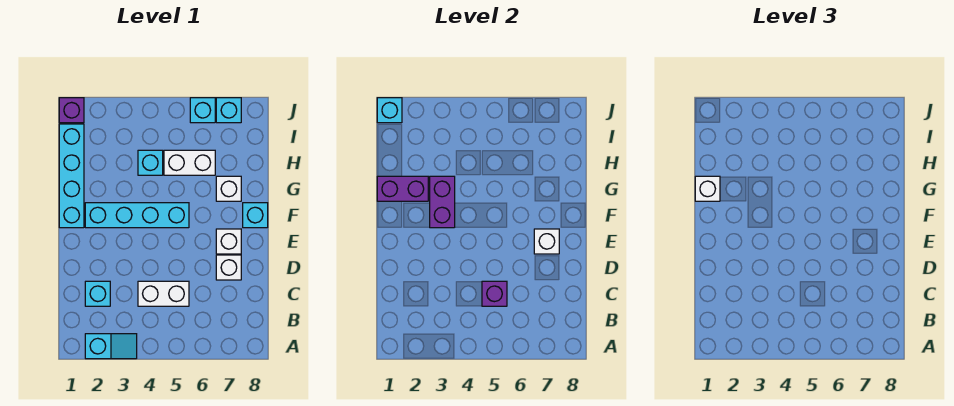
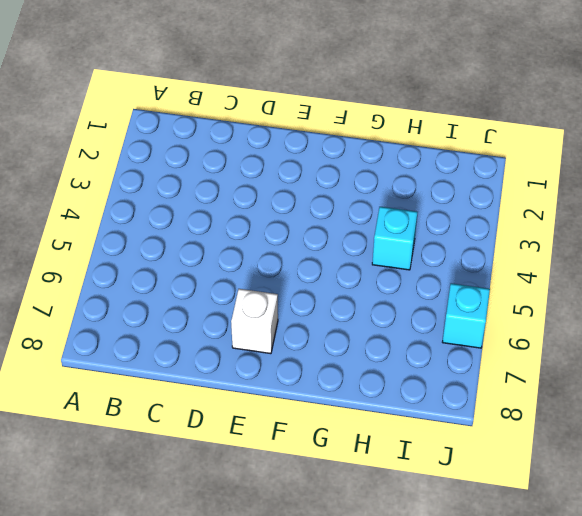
none -> cyan 1x2 slope [85,334,137,359]
none -> cyan 1x1 brick [85,281,110,306]
none -> white 1x2 brick [138,281,189,306]

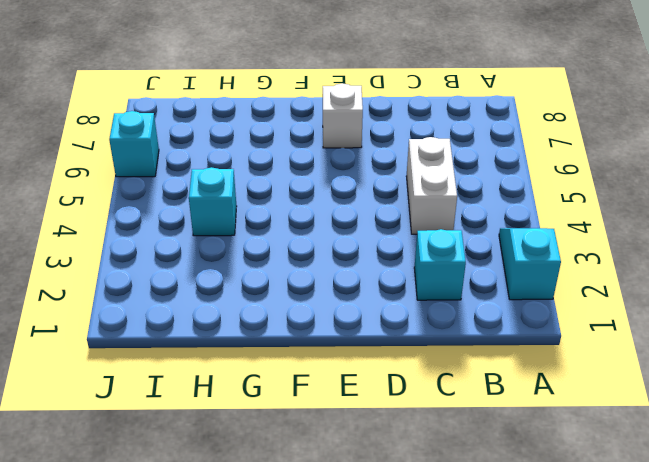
none -> white 1x1 brick [216,255,241,280]
none -> cyan 1x4 brick [59,124,84,228]
none -> cyan 1x4 brick [85,203,189,228]

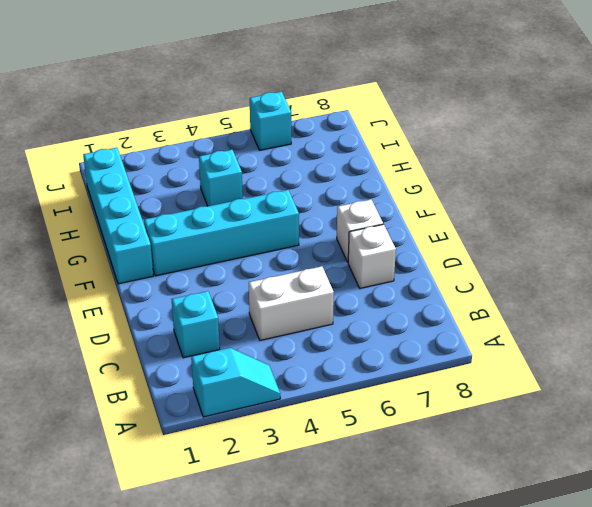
none -> cyan 1x1 brick [243,203,268,228]
none -> white 1x1 brick [216,176,241,201]
none -> white 1x2 brick [164,150,215,175]

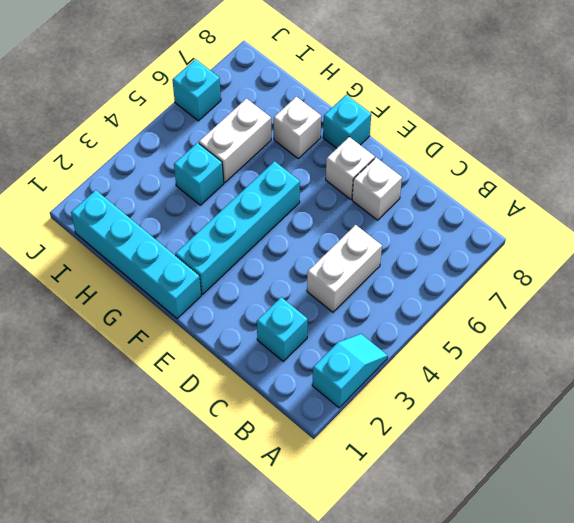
none -> purple 1x1 brick [59,98,84,123]
none -> cyan 1x1 brick [216,98,241,123]
none -> purple 1x1 brick [482,281,507,306]

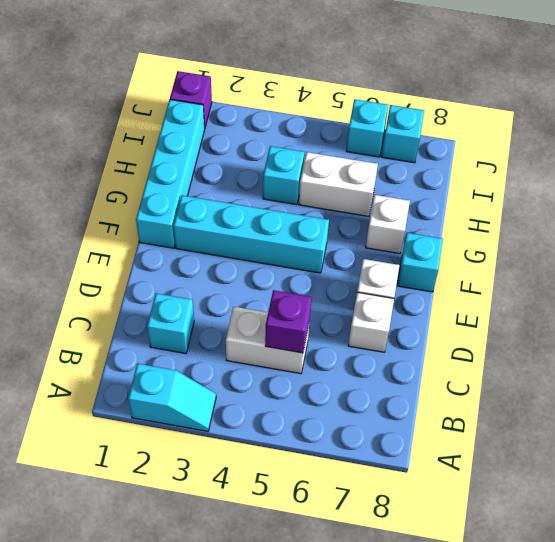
none -> white 1x1 brick [534,229,559,254]
none -> purple 1x2 brick [430,176,455,228]
none -> purple 1x2 brick [377,176,428,201]

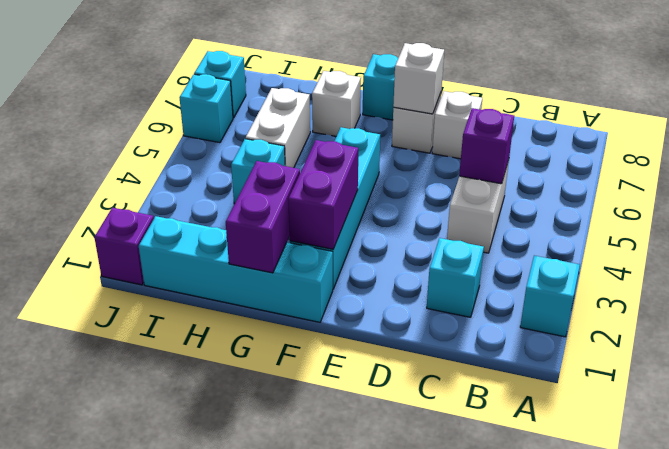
purple 1x2 brick [288,140,358,249] -> purple 1x2 brick turned to [430,176,455,228]
none -> cyan 1x1 brick [377,98,402,123]
none -> white 1x1 brick [695,176,720,201]

